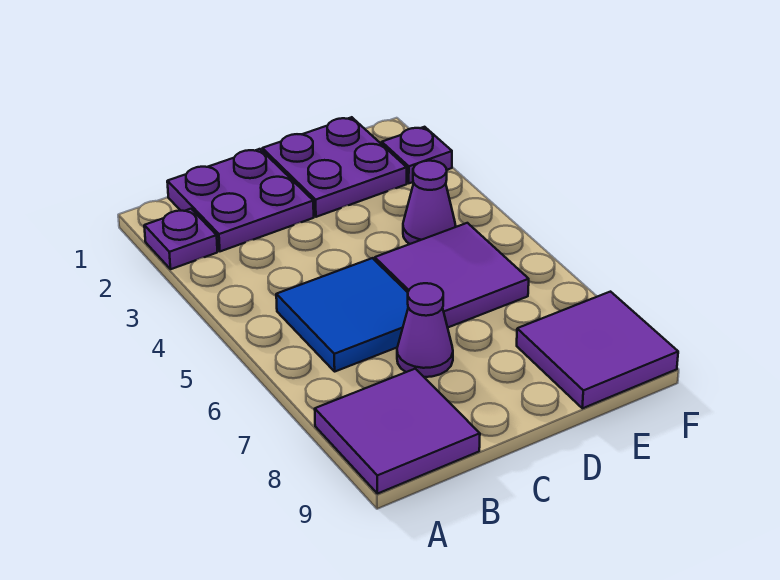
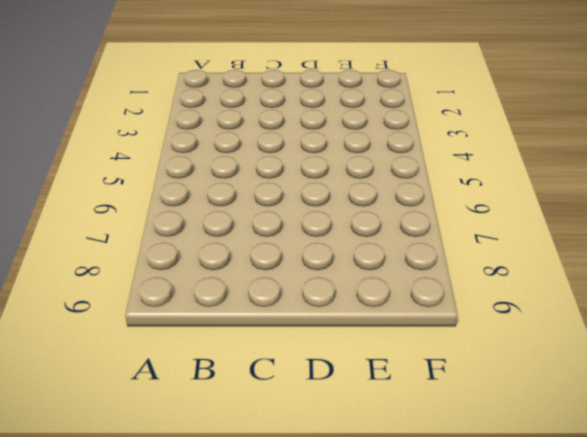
none -> purple 1x1 plate [144,209,217,269]
none -> purple 2x2 tile [315,369,480,494]

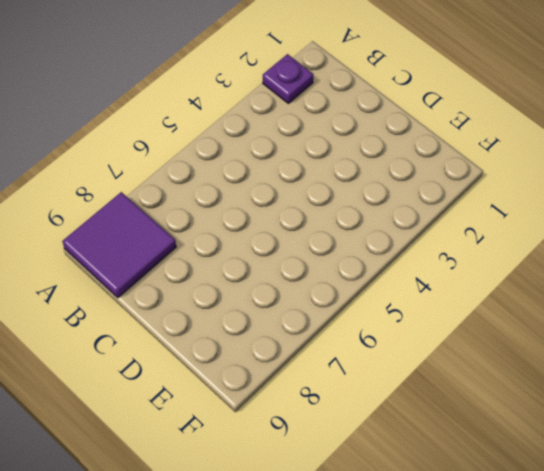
none -> purple 2x2 plate [167,149,314,251]
none -> blue 2x2 tile [276,258,408,371]

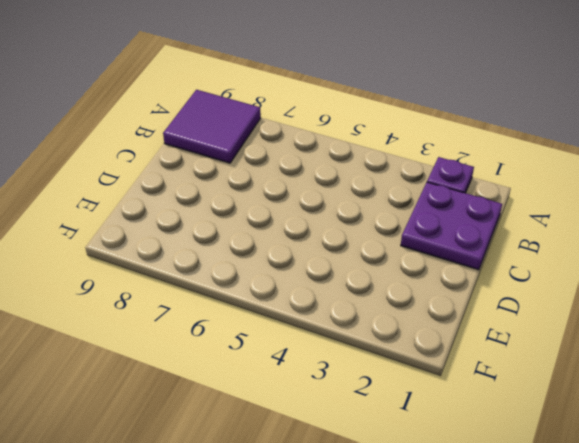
none -> blue 2x2 tile [276,258,408,371]
none -> purple 1x1 cone [397,283,453,377]

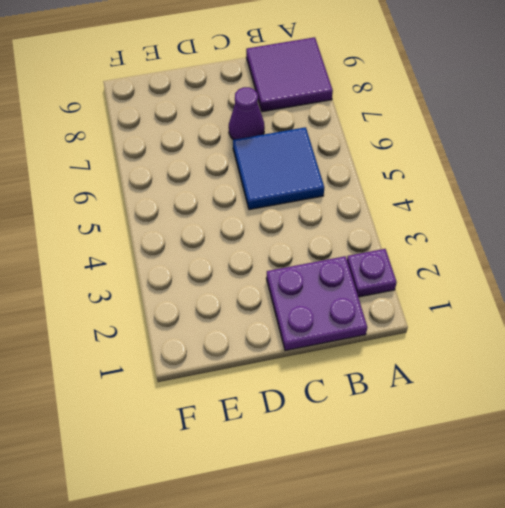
none -> purple 2x2 plate [262,117,407,217]
none -> purple 2x2 tile [375,223,529,327]

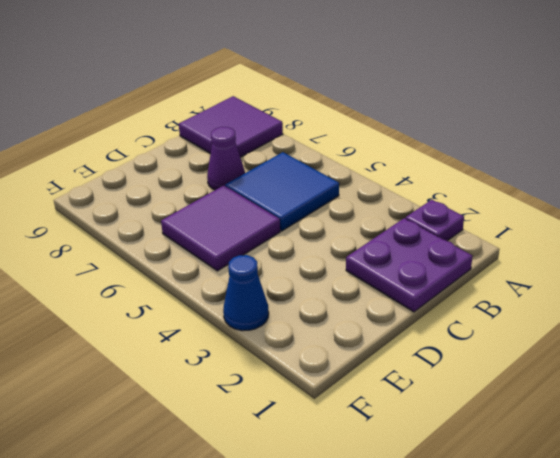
blue 1x1 cone [223,255,269,331] -> none
none -> purple 2x2 plate [262,117,407,217]
none -> purple 1x1 cone [403,161,456,244]

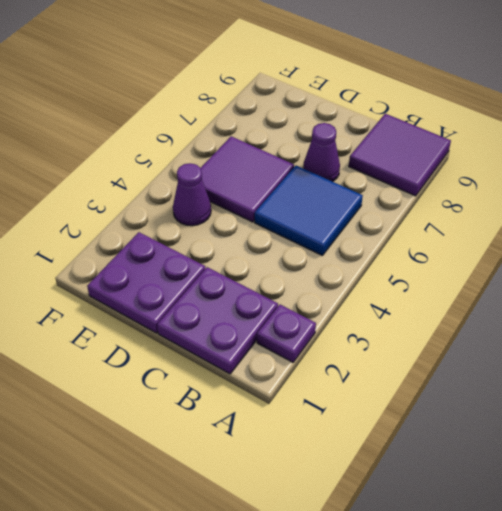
none -> purple 2x2 tile [517,292,678,408]
none -> purple 1x1 plate [382,127,452,183]

